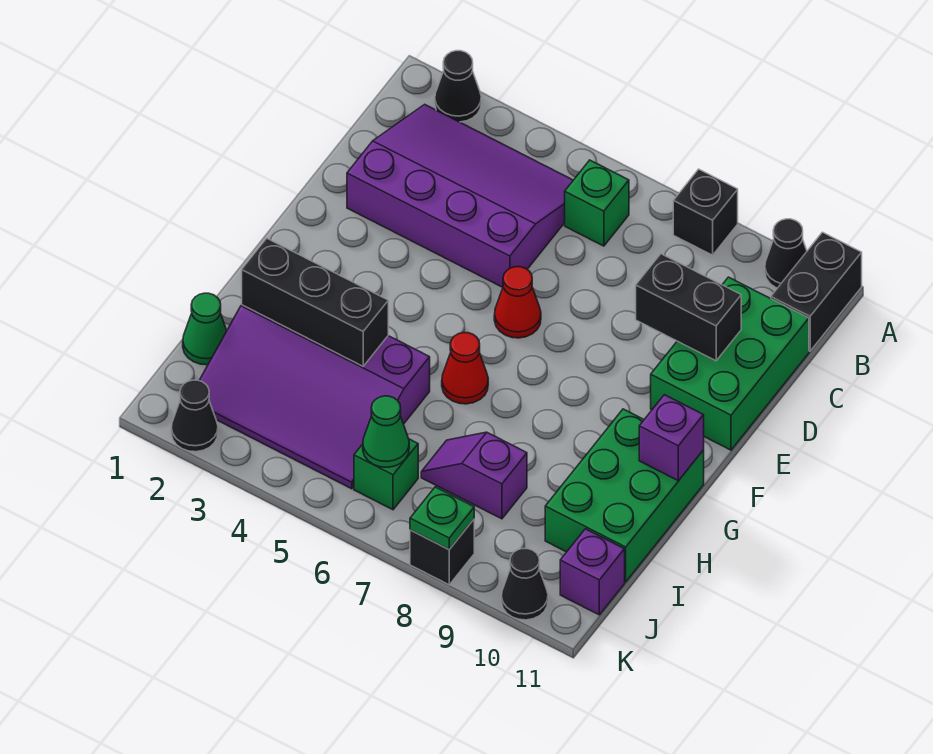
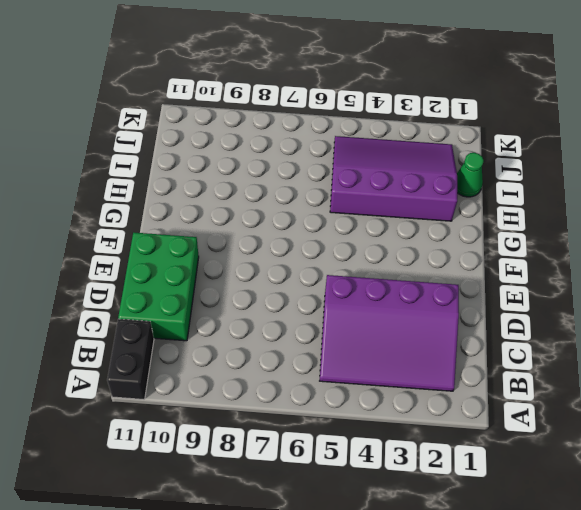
none -> black 1x1 cone [435,51,481,122]
none -> black 1x1 brick [673,169,738,255]
none -> black 1x1 cone [765,219,807,288]

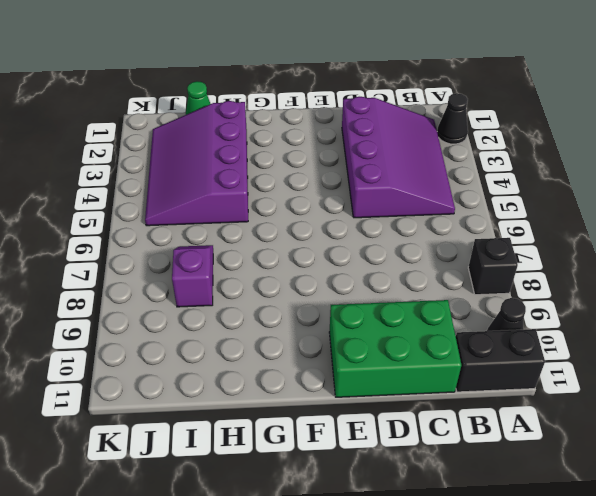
none -> green 1x1 brick [565,160,629,246]
none -> red 1x1 cone [494,267,541,338]
none -> red 1x1 cone [442,333,488,404]

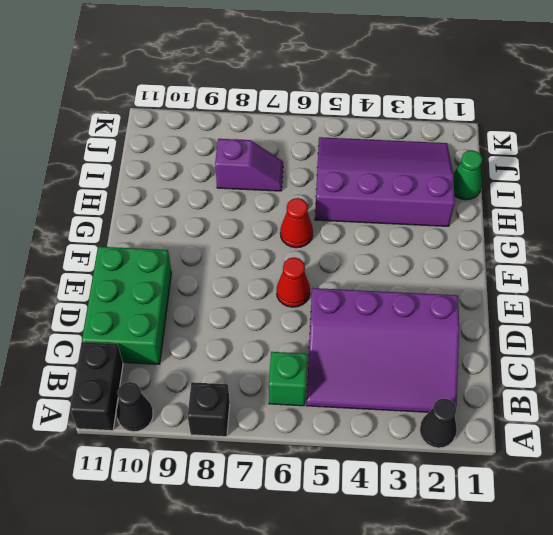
none -> green 2x3 brick [545,409,704,582]
none -> green 1x1 brick [354,439,418,510]
none -> purple 1x1 brick [560,529,625,615]

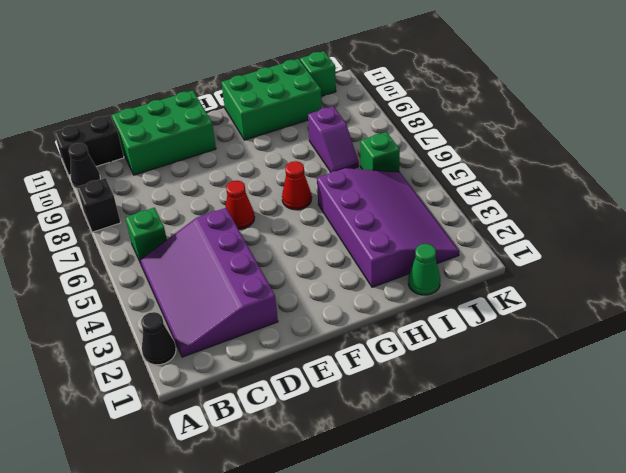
green 1x1 brick [300,51,336,96] -> purple 1x1 brick [560,529,625,615]
none -> black 1x1 cone [171,380,218,452]
none -> black 1x1 brick [410,519,474,585]
none -> black 1x1 cone [501,549,548,620]

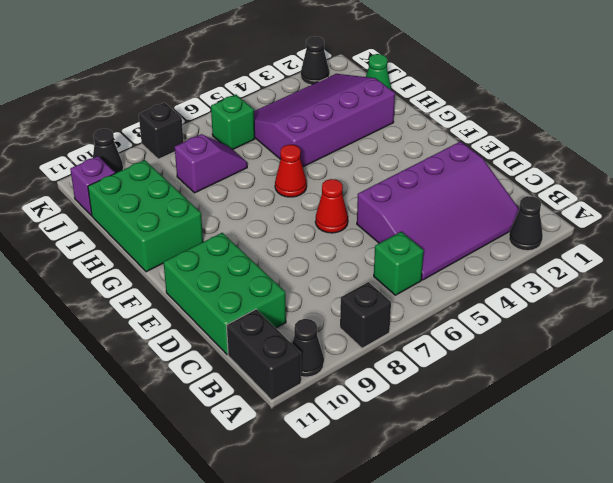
none -> black 1x2 brick [636,254,741,361]
none -> purple 1x1 brick [639,395,704,481]
none -> black 1x3 brick [242,238,388,366]

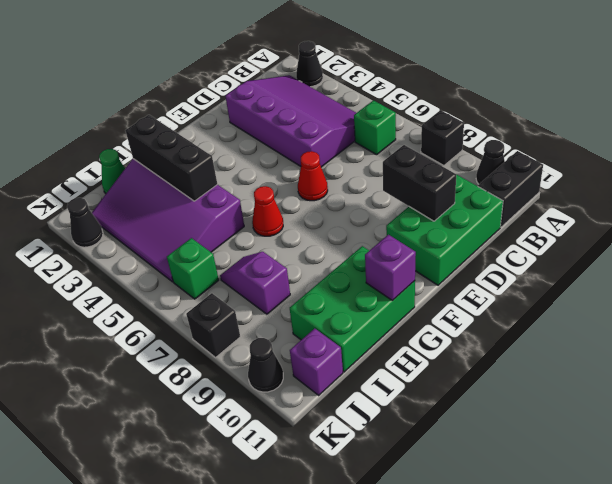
none -> green 1x1 cone [363,396,409,467]
none -> green 1x1 plate [410,487,474,549]

